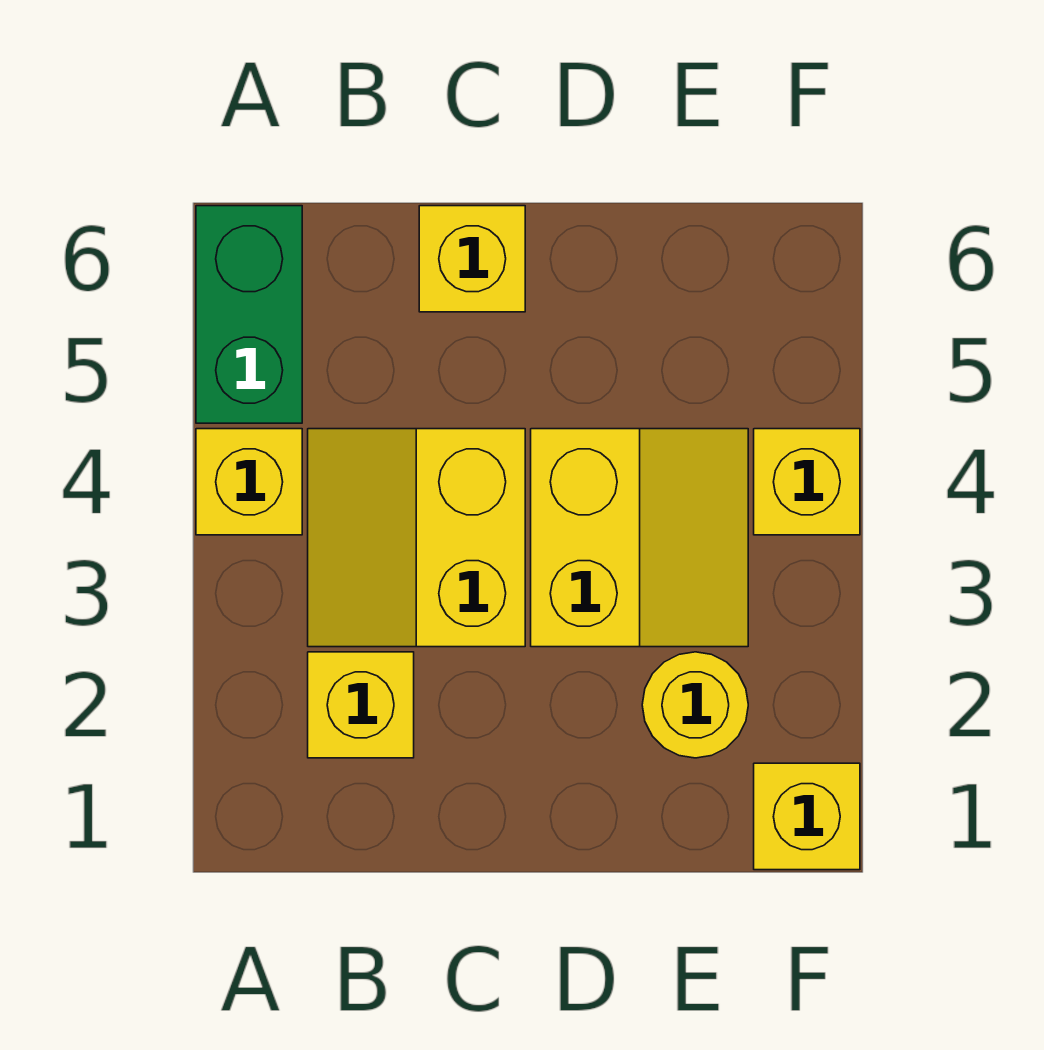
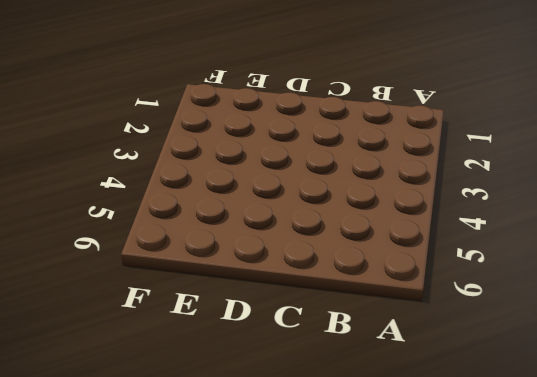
none -> yellow 1x1 brick [196,429,302,535]
none -> green 1x2 brick [196,206,302,423]

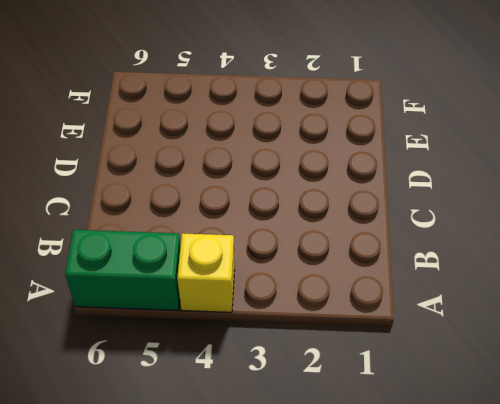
none -> yellow 1x1 brick [308,652,414,758]
none -> yellow 2x2 slope [308,429,525,647]

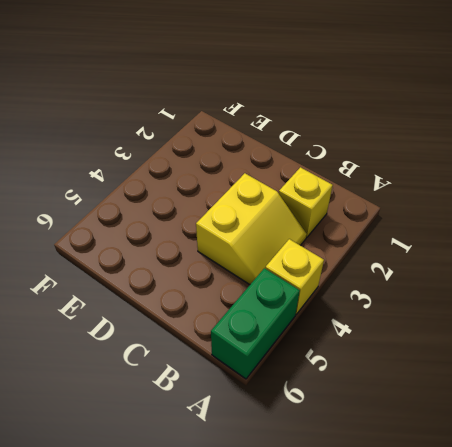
none -> yellow 1x1 brick [419,206,525,312]
none -> yellow 2x2 slope [531,429,748,647]

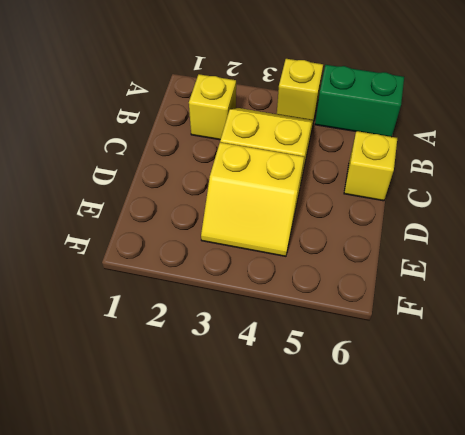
none -> yellow 1x1 round brick [642,652,748,758]
none -> yellow 1x1 brick [754,763,860,870]

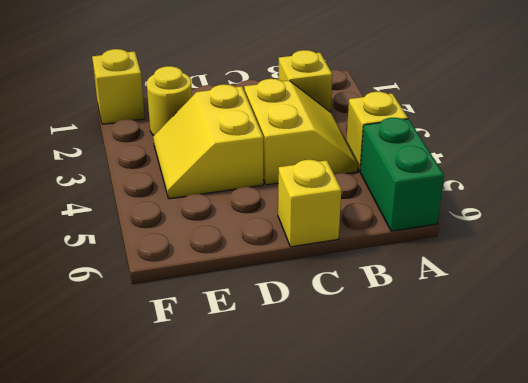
none -> yellow 1x1 brick [754,429,860,535]

